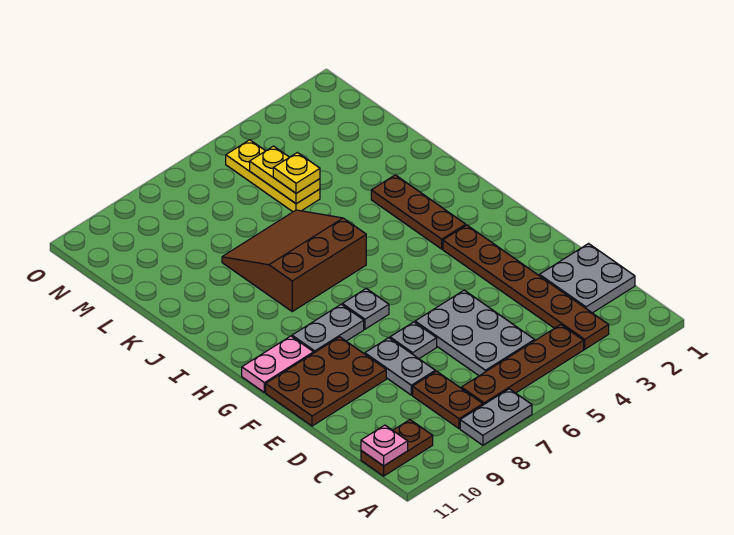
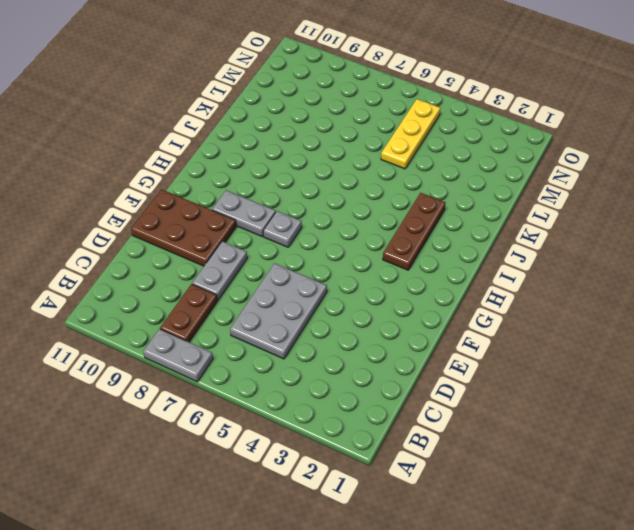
none -> brown 1x6 plate [443,225,609,349]
none -> brown 1x4 plate [461,325,584,405]
none -> brown 1x2 plate [361,420,433,476]

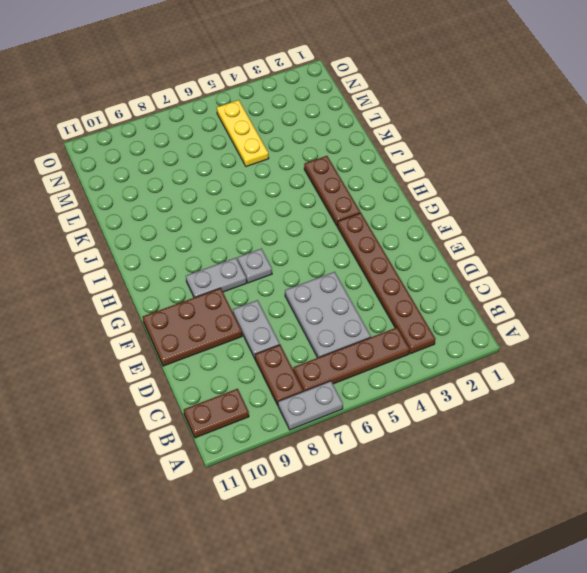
none -> grey 2x2 plate [540,244,635,313]
none -> grey 1x1 plate [390,322,437,359]
none -> pink 1x2 plate [242,336,314,393]

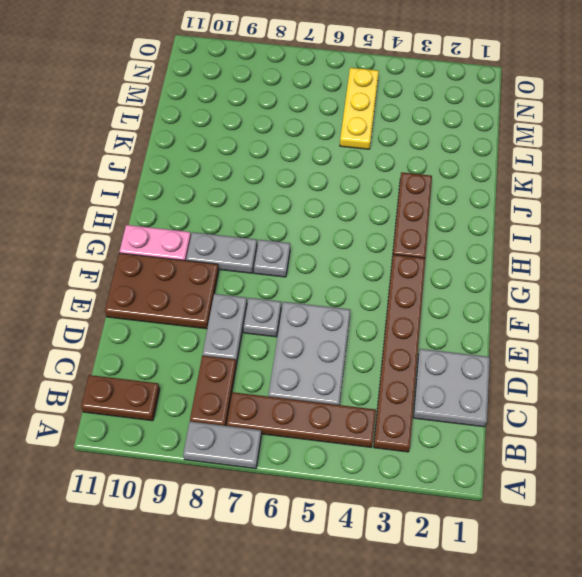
none -> brown 3x3 slope [222,210,366,311]
none -> pink 1x1 plate [361,425,408,466]
none -> yellow 1x2 plate [250,146,320,204]

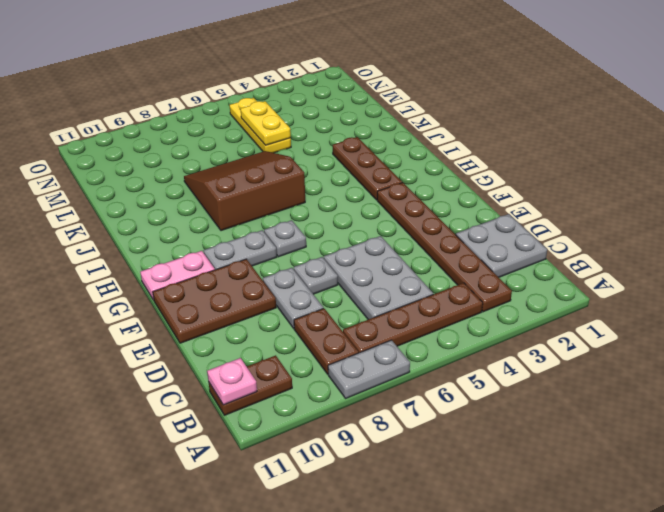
none -> yellow 1x1 plate [273,153,320,193]

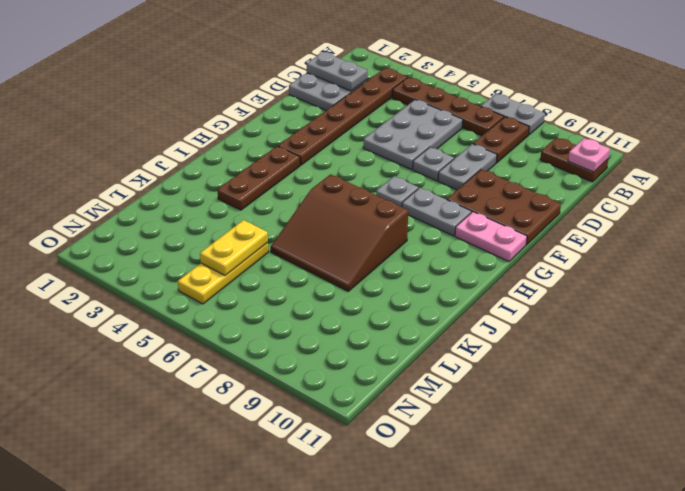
grey 1x2 plate [307,52,367,91] -> none
none -> yellow 1x1 plate [273,153,320,193]

